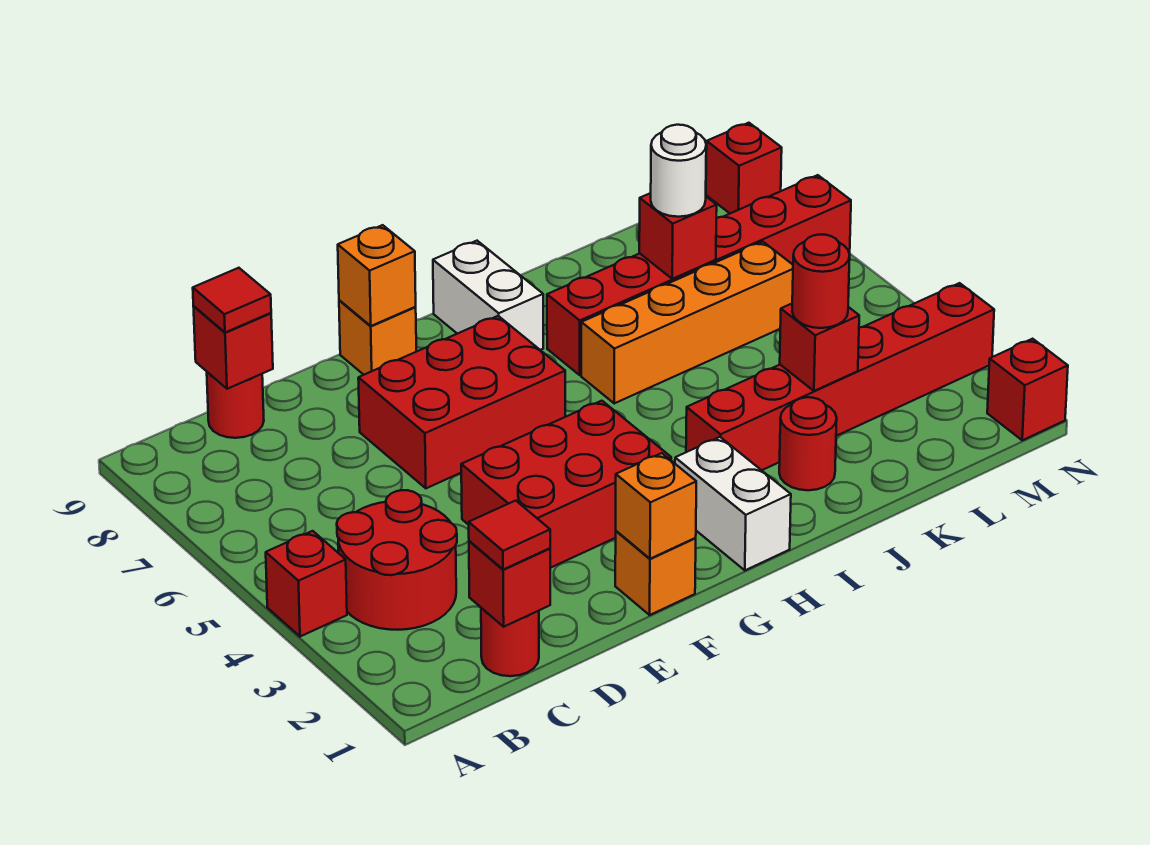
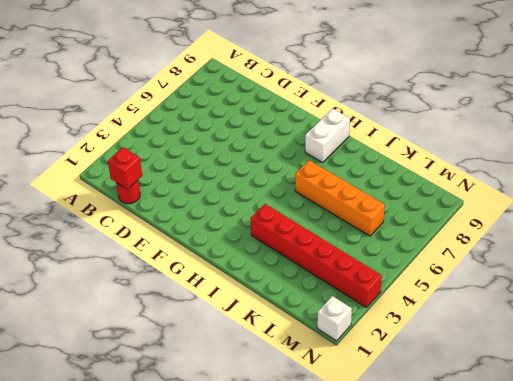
white 1x1 brick [317,296,352,341] -> red 1x1 brick [987,339,1068,440]
none -> red 1x1 brick [266,531,347,637]
none -> red 2x2 round brick [337,490,457,630]
none -> red 1x1 round brick [207,372,264,438]

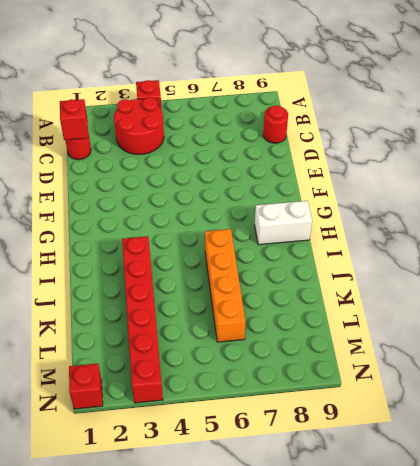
none -> red 2x3 brick [461,401,671,568]
none -> red 2x3 brick [358,316,565,488]
none -> orange 1x1 brick [615,531,696,615]

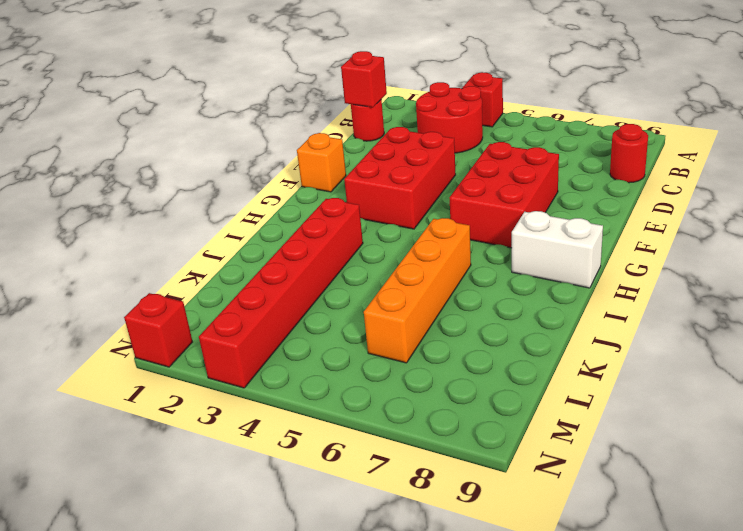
none -> orange 1x1 brick [339,300,416,375]
none -> white 1x2 brick [675,437,791,570]
none -> red 1x6 brick [547,175,851,375]

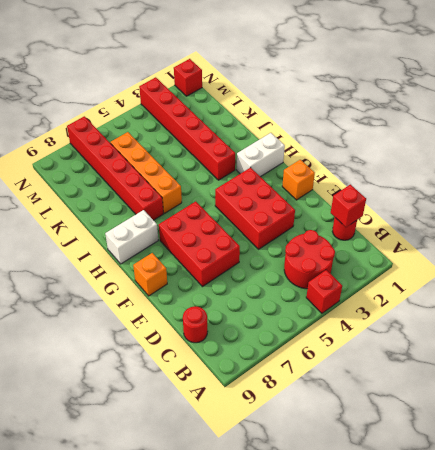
none -> red 1x1 round brick [779,397,837,490]
none -> red 1x1 brick [706,123,782,213]
none -> red 1x1 brick [194,307,273,389]

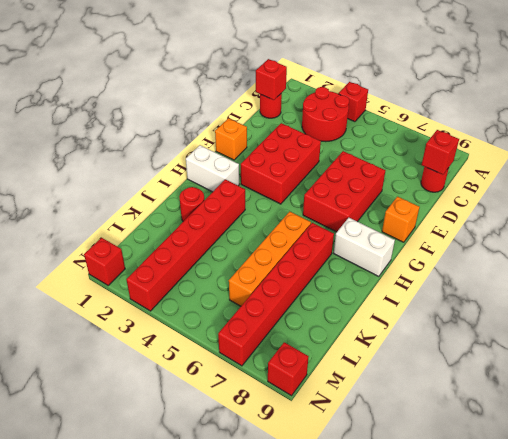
none -> orange 1x1 brick [616,453,696,559]
none -> orange 1x1 brick [338,225,416,326]
none -> red 1x1 brick [780,304,859,391]

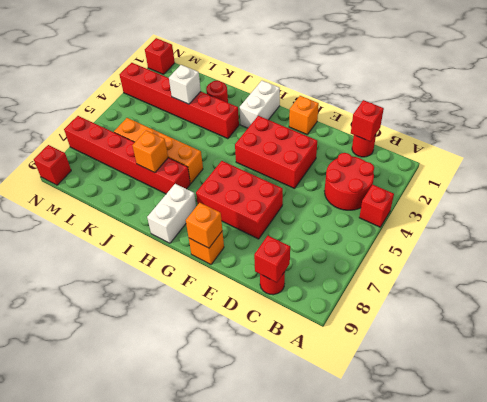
orange 1x1 brick [132,130,168,173] -> orange 1x1 brick moved to [616,453,696,559]
white 1x1 brick [169,65,201,104] -> red 1x1 brick [780,304,859,391]
none -> red 1x1 brick [639,193,717,279]
none -> red 1x1 tile [469,501,550,570]
none -> red 1x1 tile [193,268,271,332]

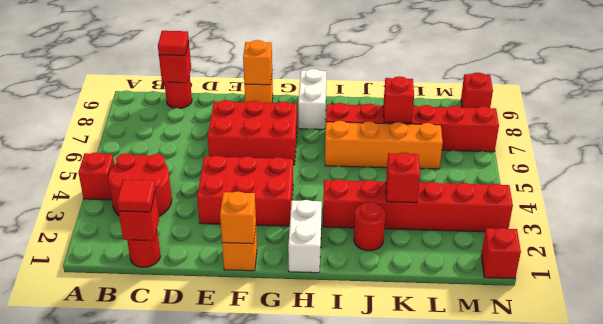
none -> red 1x1 round brick [792,235,850,328]
none -> white 1x1 round brick [651,125,706,217]

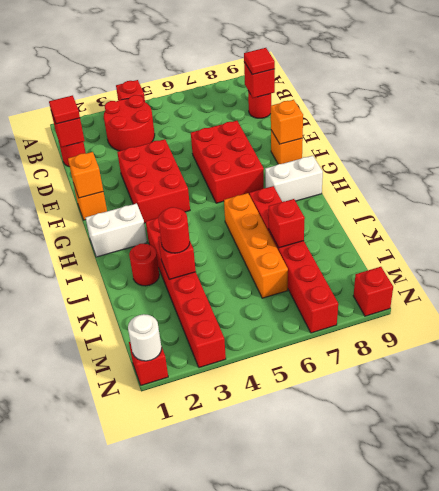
white 1x1 round brick [128,314,162,361] -> white 1x1 round brick moved to [651,125,706,217]

